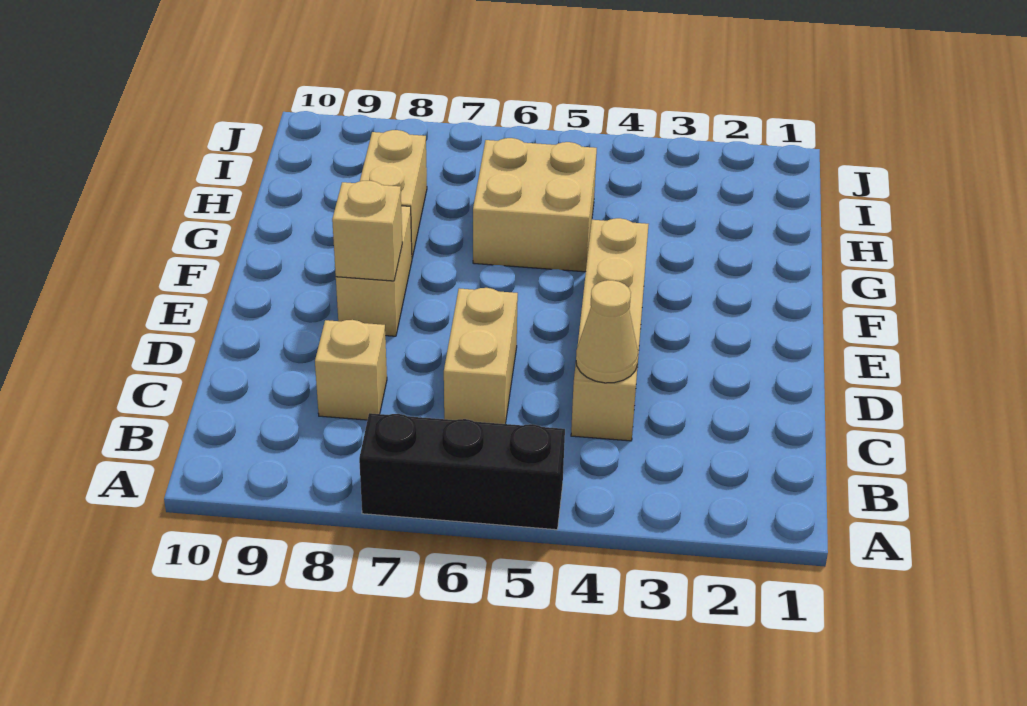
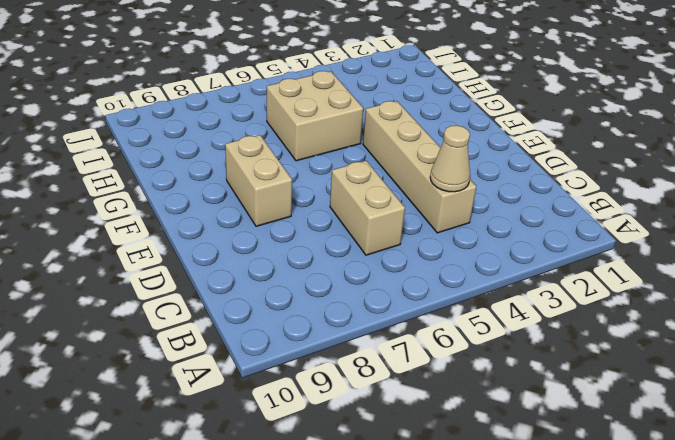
none -> black 1x3 brick [359,413,565,530]
none -> tan 1x1 brick [315,320,387,420]

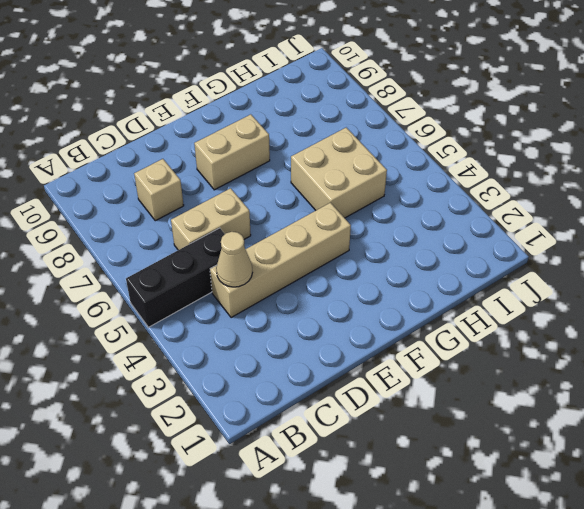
black 1x3 brick [126,228,225,327] -> black 1x3 brick turned to [359,413,565,530]
none -> tan 1x2 brick [360,130,427,258]
none -> tan 1x1 brick [332,181,402,281]

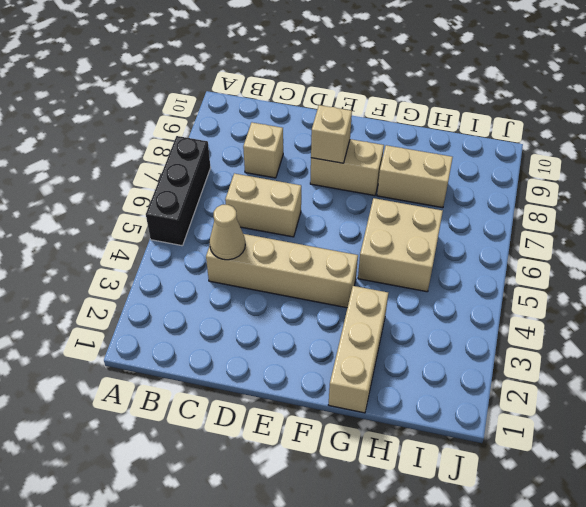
tan 1x3 brick [329,286,388,413] -> none

